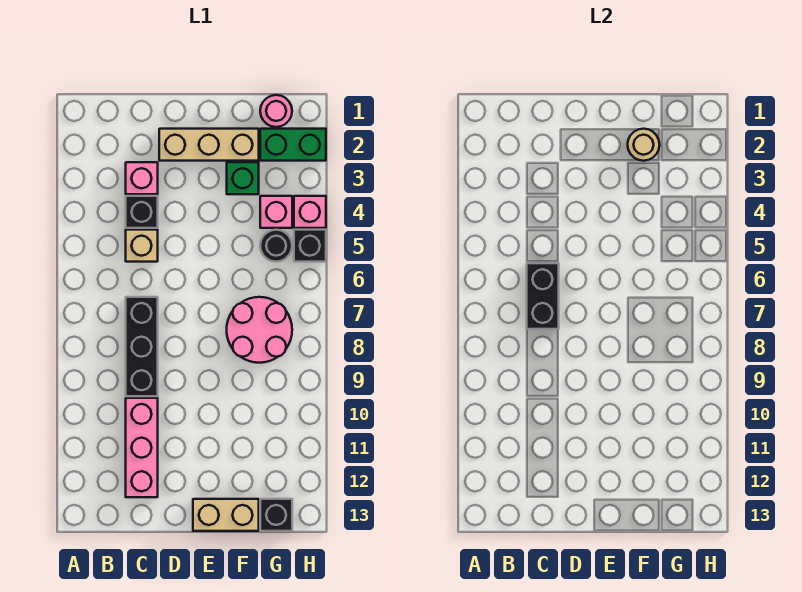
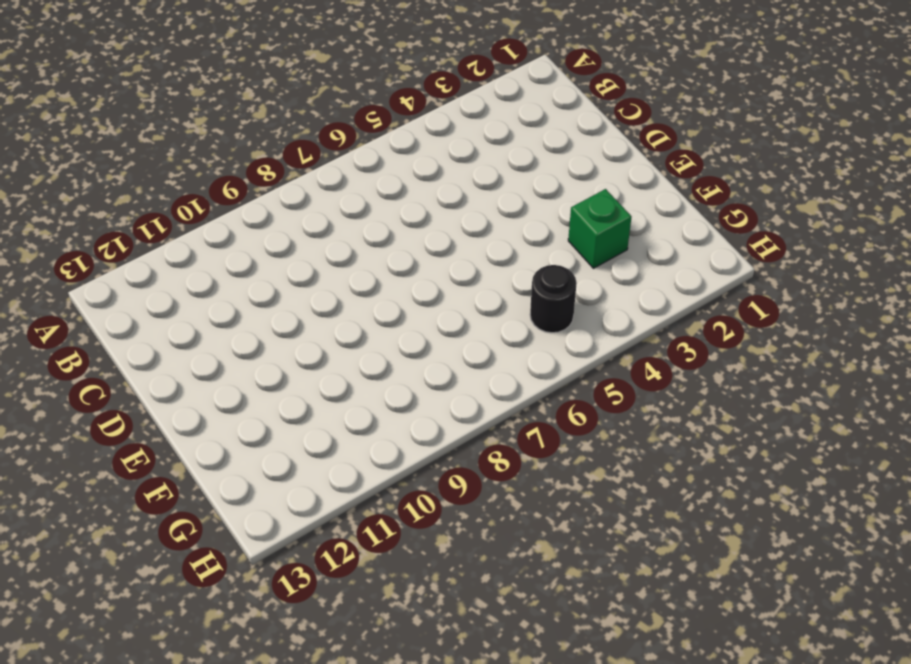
none -> pink 1x1 brick [126,162,158,194]
none -> black 1x1 brick [126,196,158,228]
none -> tan 1x1 brick [126,230,158,262]

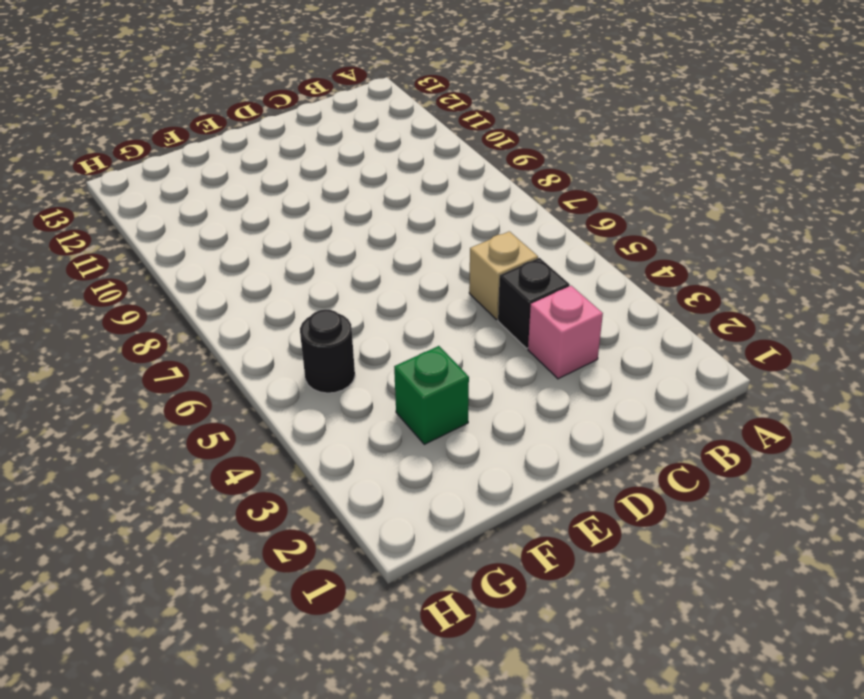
none -> black 1x3 brick [126,297,158,396]
none -> pink 1x3 brick [126,398,158,497]
none -> tan 1x3 brick [159,129,259,161]

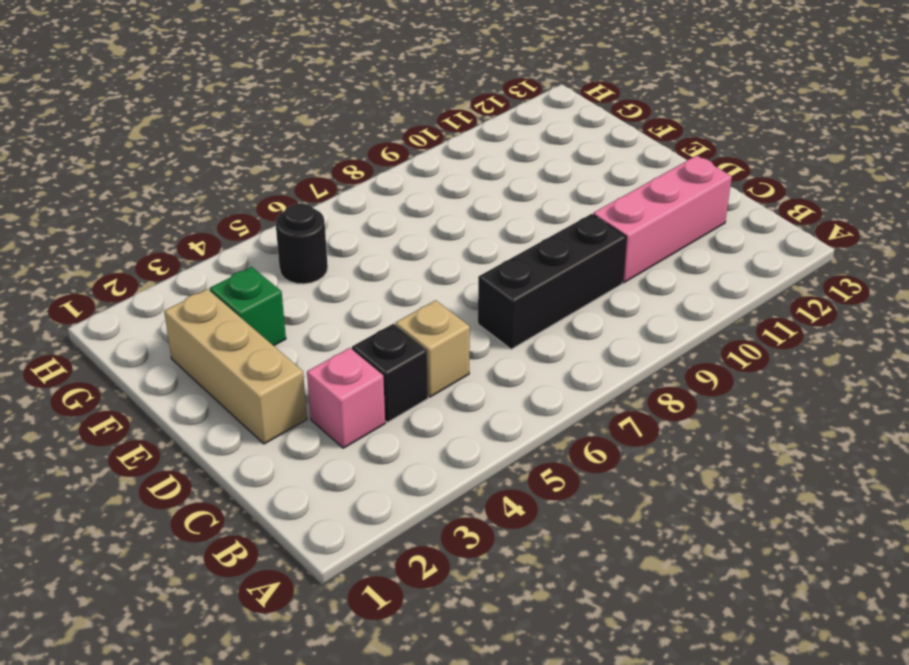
none -> tan 1x2 brick [193,499,259,531]
none -> pink 2x2 round brick [227,297,292,363]
none -> pink 1x1 round brick [260,95,292,127]

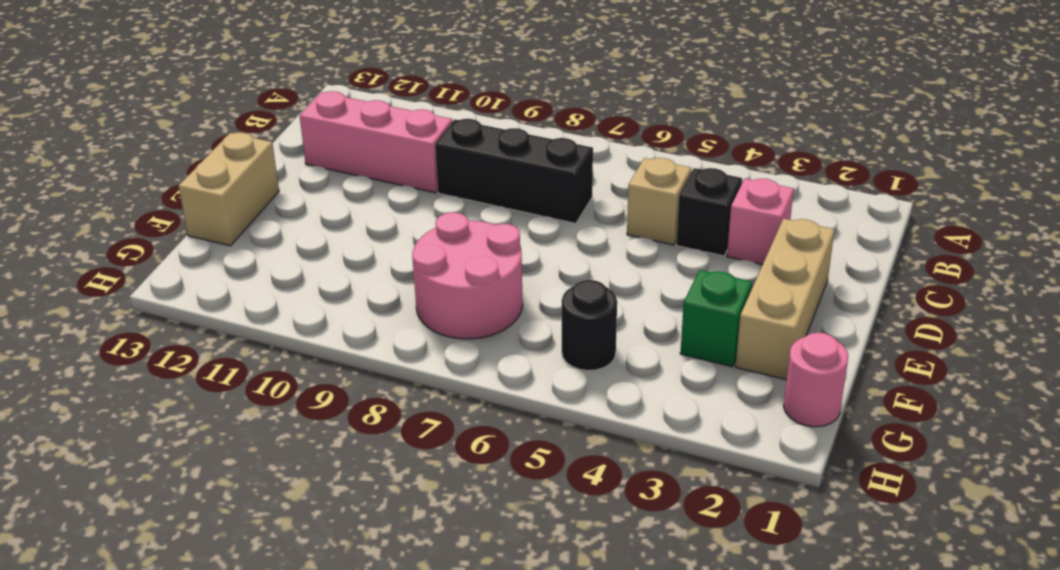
none -> green 1x2 brick [260,129,326,161]
none -> pink 1x1 brick [260,196,292,228]
none -> black 1x1 brick [260,499,292,531]

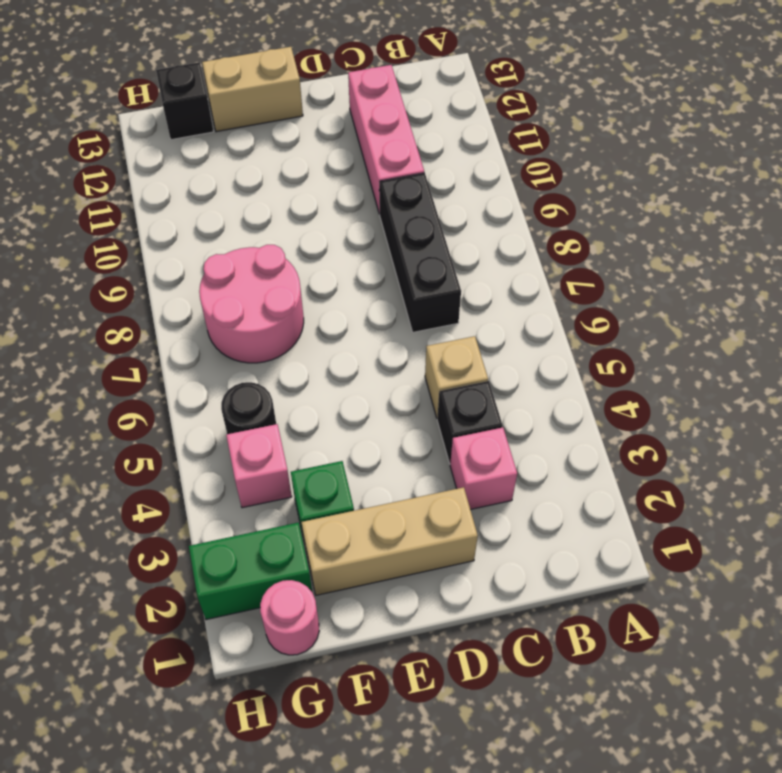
none -> pink 1x1 brick [294,196,326,228]
none -> black 1x1 brick [294,230,326,262]
none -> black 1x2 brick [527,263,559,329]

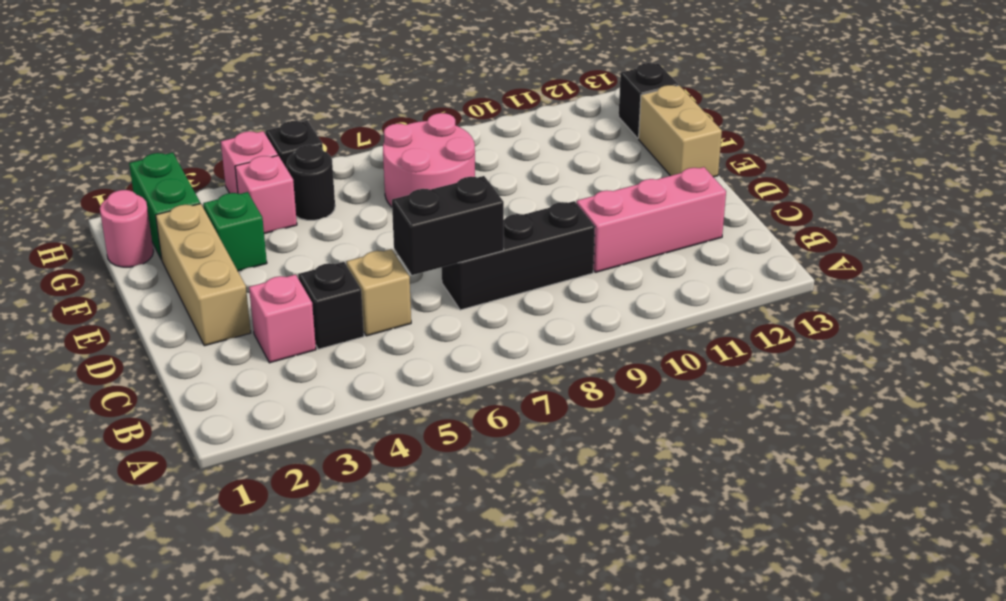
none -> tan 1x1 round brick [628,129,660,161]

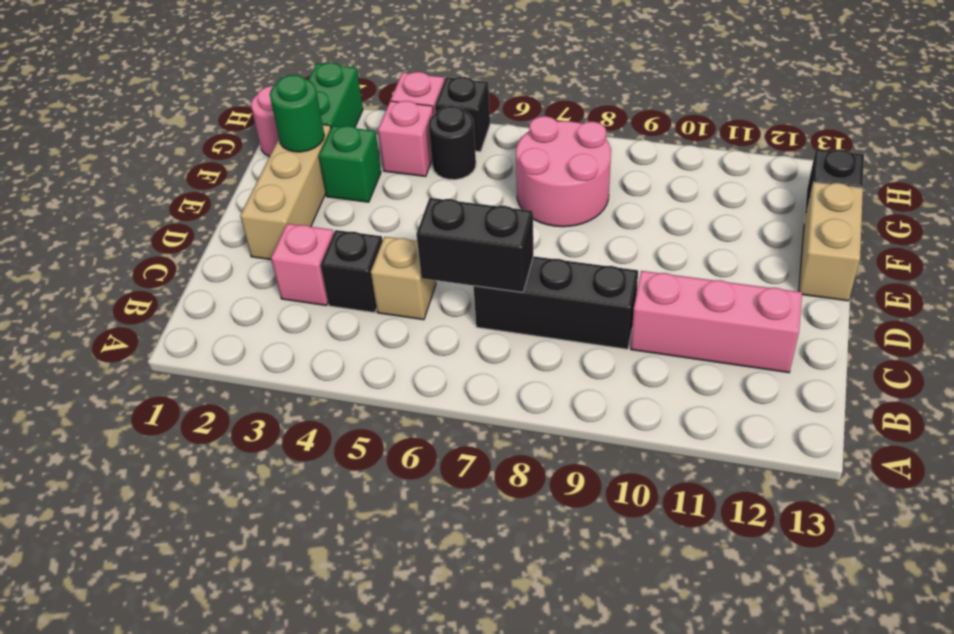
green 1x1 round brick [270,75,324,152] -> tan 1x1 round brick [628,129,660,161]

